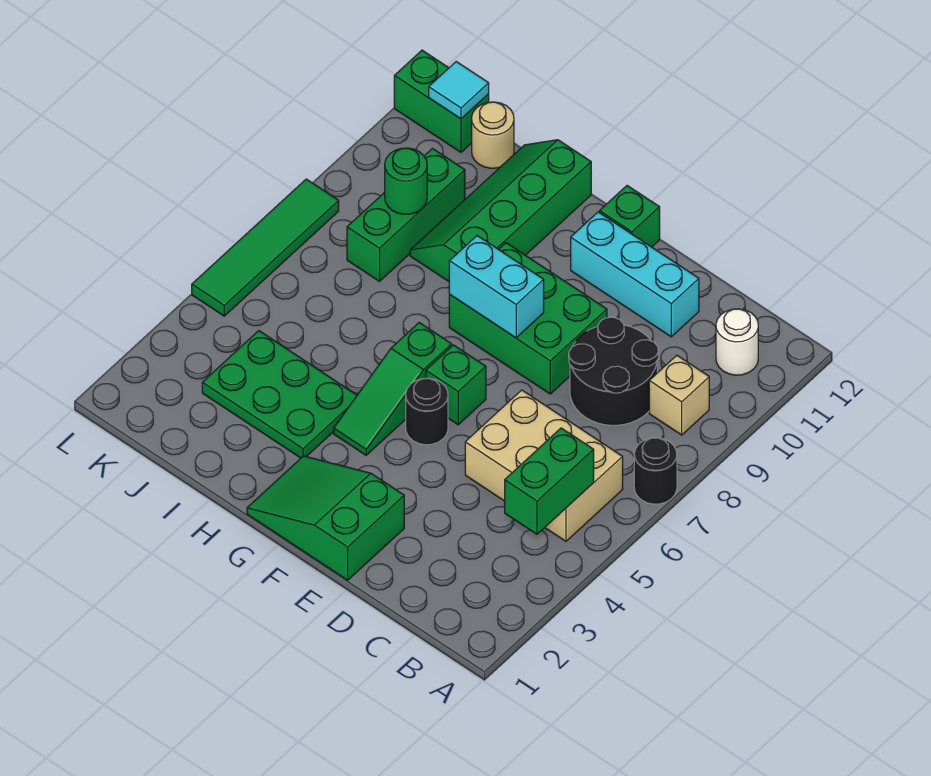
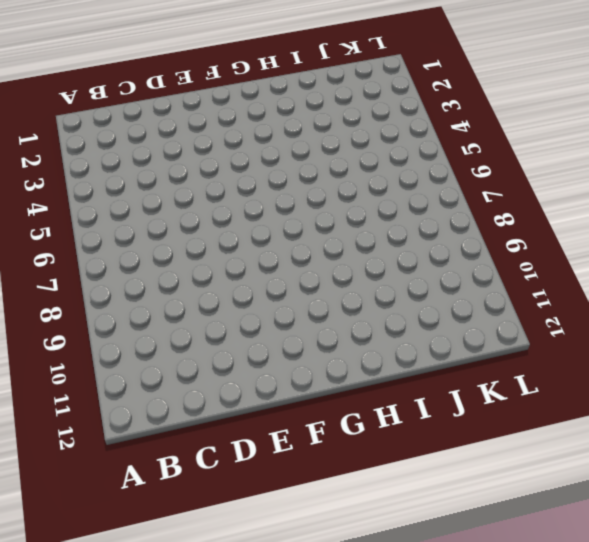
none -> black 1x1 round brick [634,438,677,504]
none -> tan 2x3 brick [465,390,623,541]
none -> tan 1x1 brick [649,355,709,435]

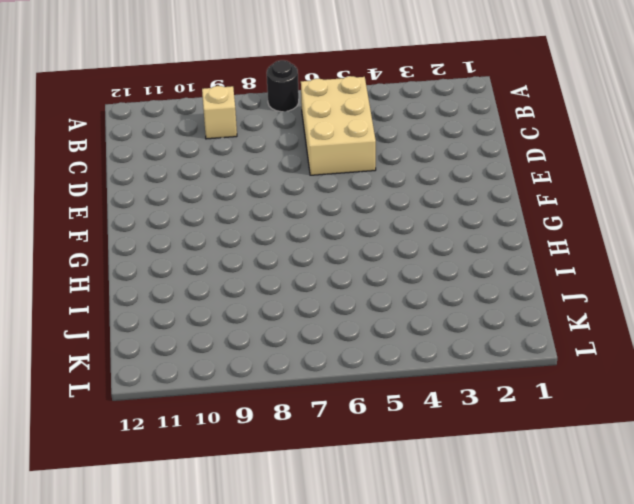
none -> white 1x1 round brick [716,309,758,375]
none -> black 2x2 round brick [569,317,658,425]
none -> cyan 1x3 brick [571,212,699,337]

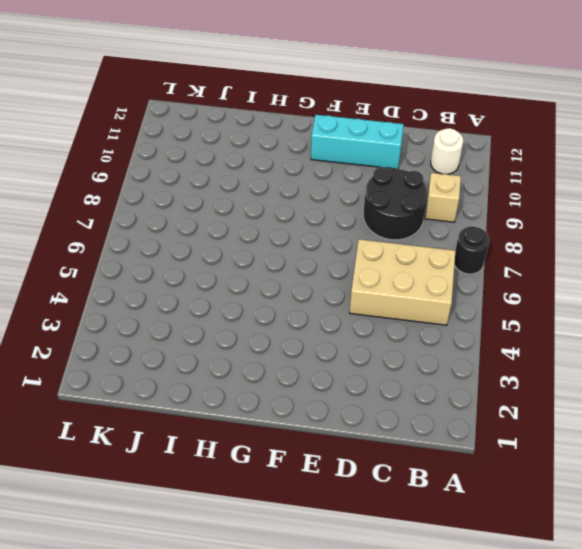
none -> green 2x3 slope [247,456,404,580]
none -> green 2x3 brick [449,243,607,394]
none -> black 1x1 round brick [406,378,448,445]

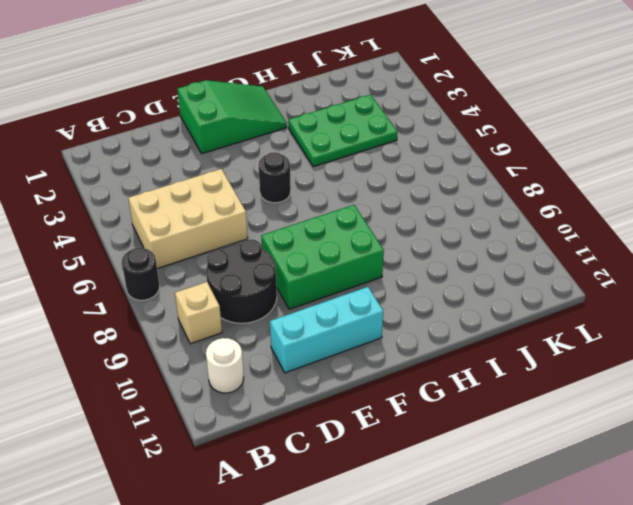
none -> green 1x1 brick [426,345,486,425]
none -> green 1x1 brick [599,186,660,247]
none -> green 1x3 slope [334,323,452,455]

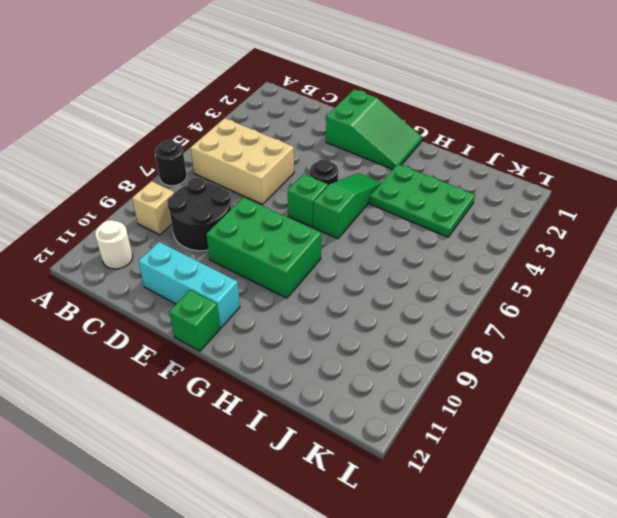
none -> green 2x4 slope [410,140,591,281]
none -> green 1x3 brick [347,149,465,281]
none -> tan 1x1 round brick [472,102,514,168]

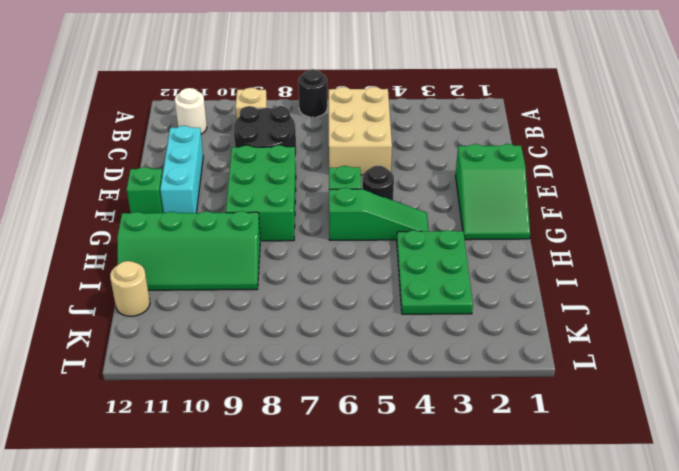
none -> green 1x3 brick [347,149,465,281]
none -> green 1x2 brick [394,50,489,152]
none -> green 1x4 tile [192,179,339,316]

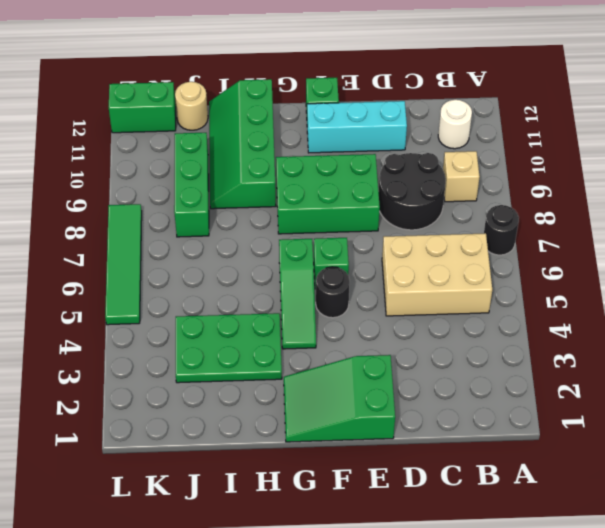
none -> green 1x2 brick [505,428,594,534]
none -> cyan 1x2 brick [449,236,544,338]
none -> green 1x1 round brick [385,148,427,214]

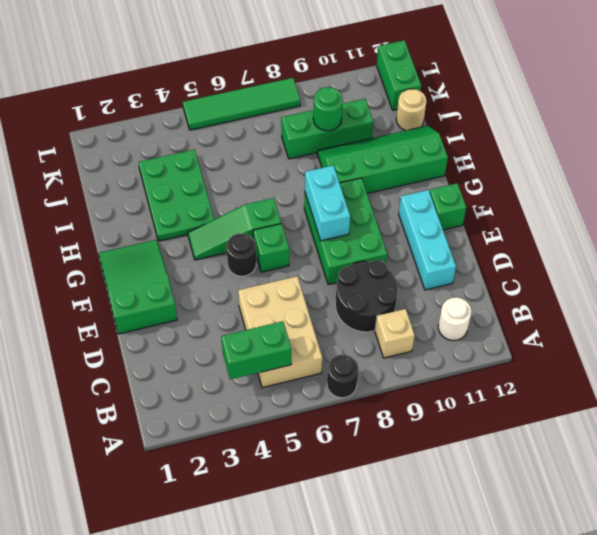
none -> cyan 1x1 tile [429,62,489,119]

